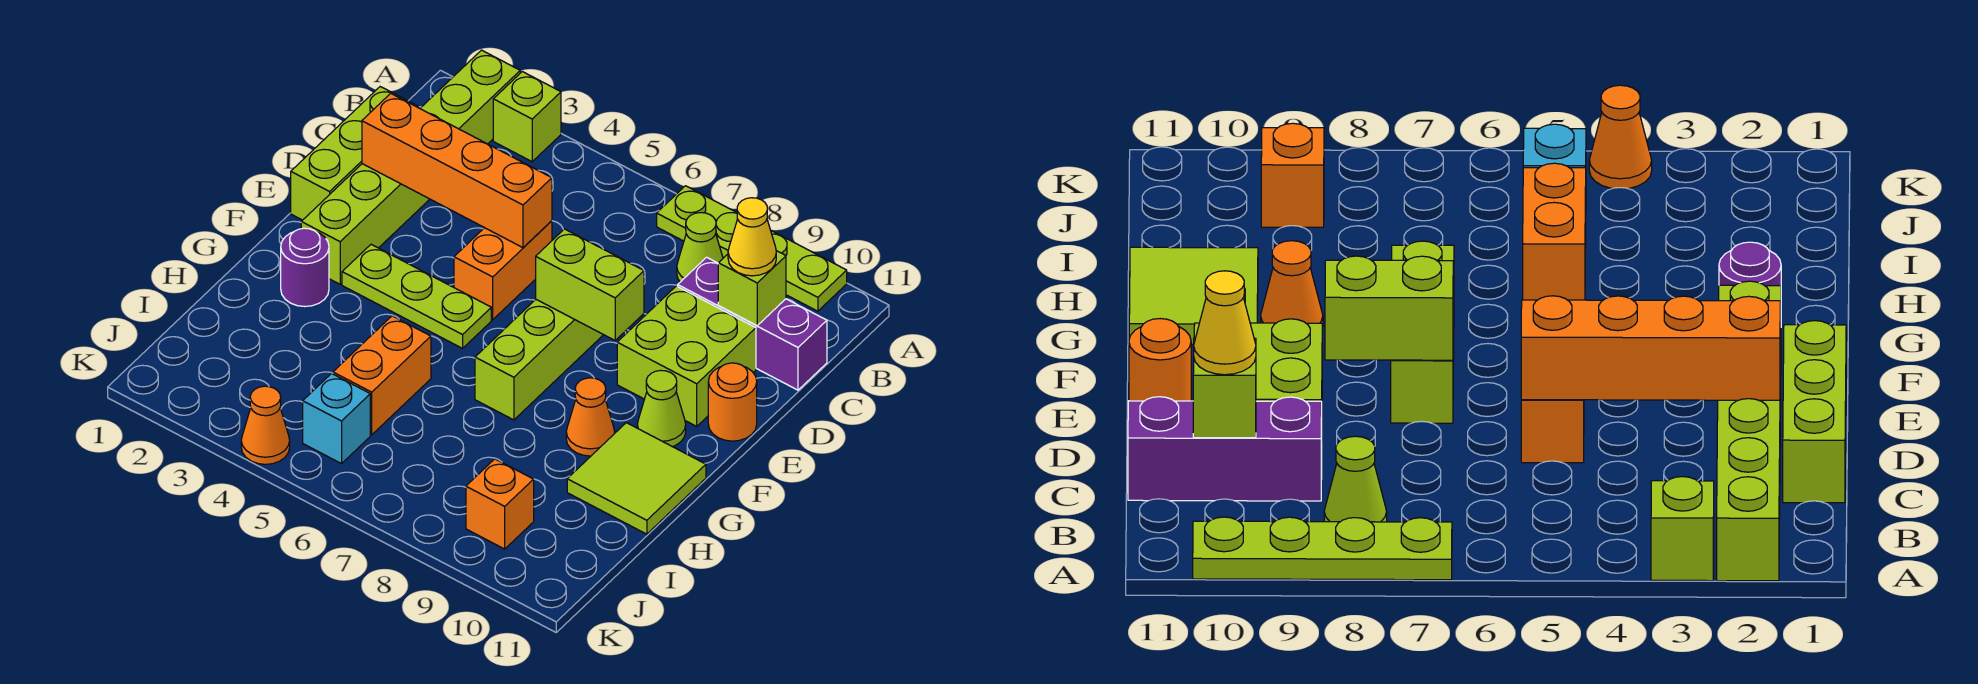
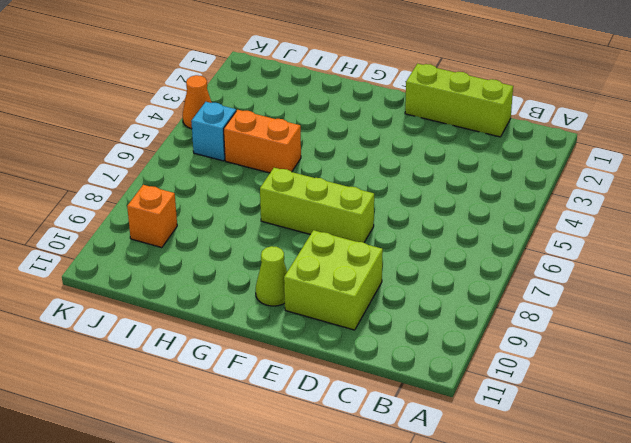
none -> lime 1x6 brick [301,50,520,284]
none -> lime 1x1 brick [493,72,561,162]
none -> lime 1x4 plate [657,186,847,311]

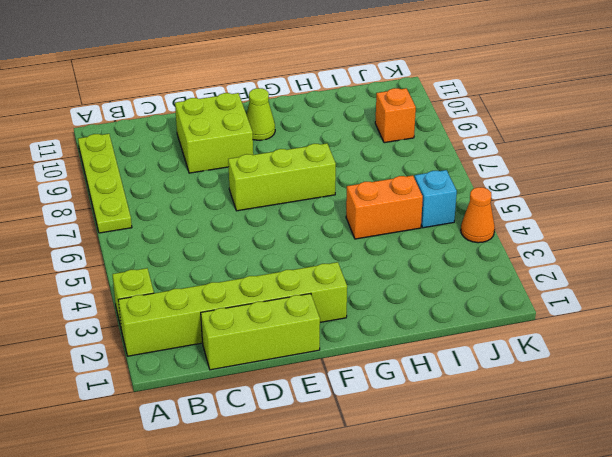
none -> lime 1x1 cone [677,213,723,282]
none -> purple 1x3 brick [678,257,827,390]
none -> orange 1x2 brick [454,221,552,319]

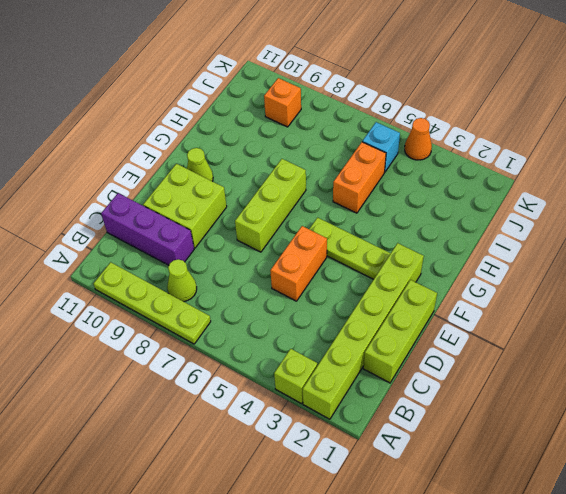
none -> orange 1x1 round brick [708,363,757,441]
none -> purple 1x1 round brick [281,228,329,307]
none -> orange 1x1 cone [566,378,615,456]

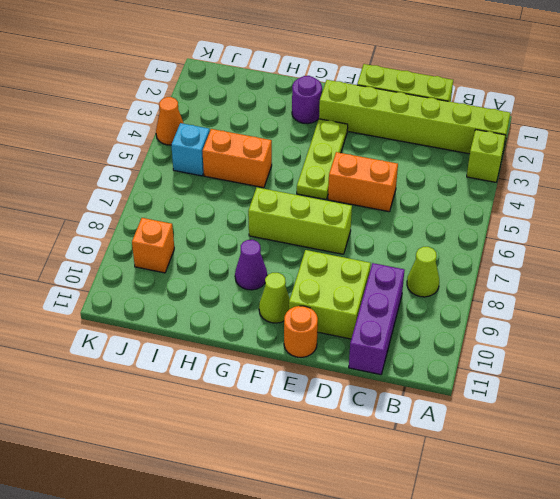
purple 1x1 cone [235,240,267,290] -> orange 1x1 cone [566,378,615,456]
none -> lime 1x4 plate [657,186,847,311]
none -> lime 2x2 tile [567,423,706,534]
none -> lime 1x1 brick [718,251,786,325]

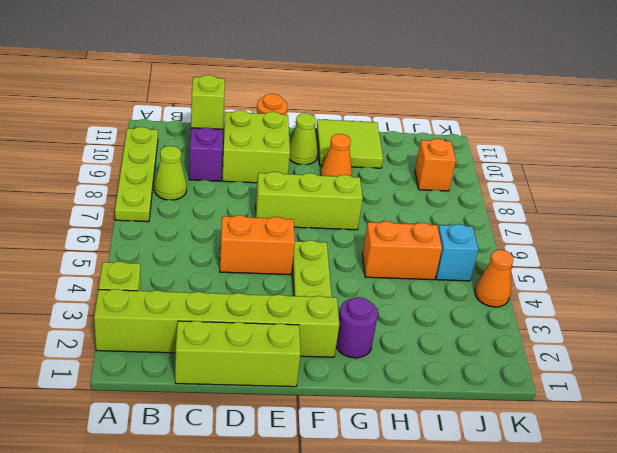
none -> orange 1x4 brick [362,93,552,248]
none -> lime 1x2 brick [536,229,644,340]
none -> yellow 1x1 cone [728,198,776,276]

